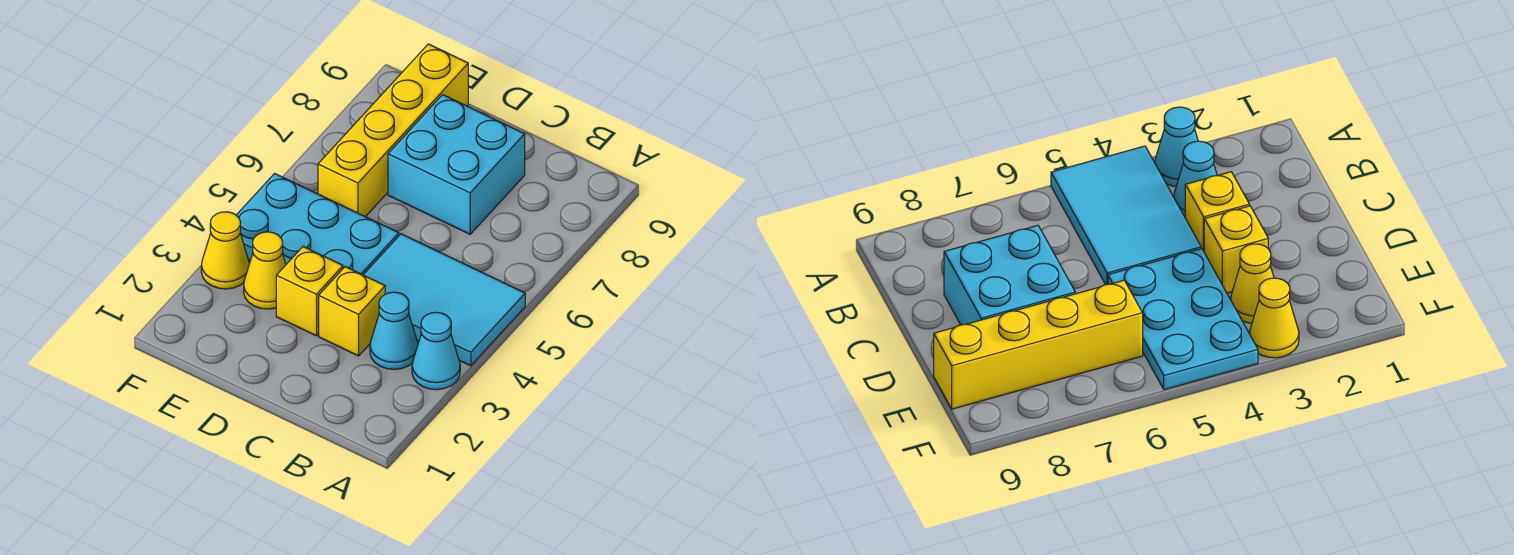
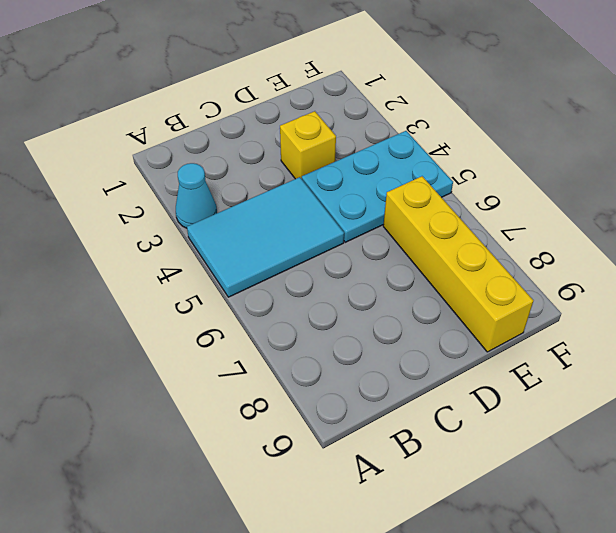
none -> cyan 1x1 cone [370,292,418,369]
none -> yellow 1x1 brick [319,267,385,356]

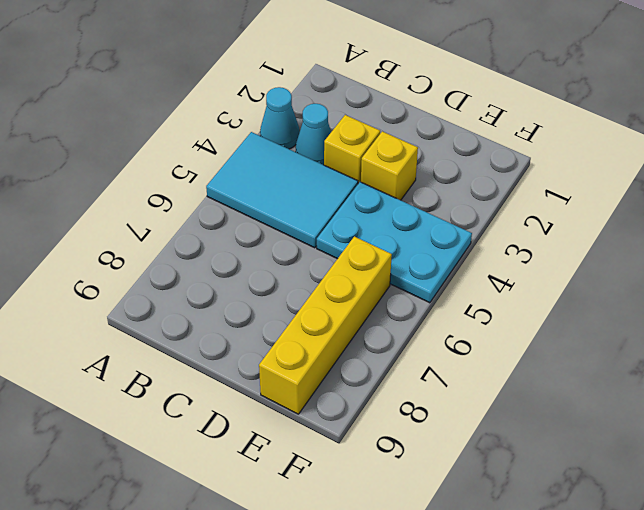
none -> cyan 2x2 brick [388,95,525,234]
none -> yellow 1x1 cone [244,232,286,309]

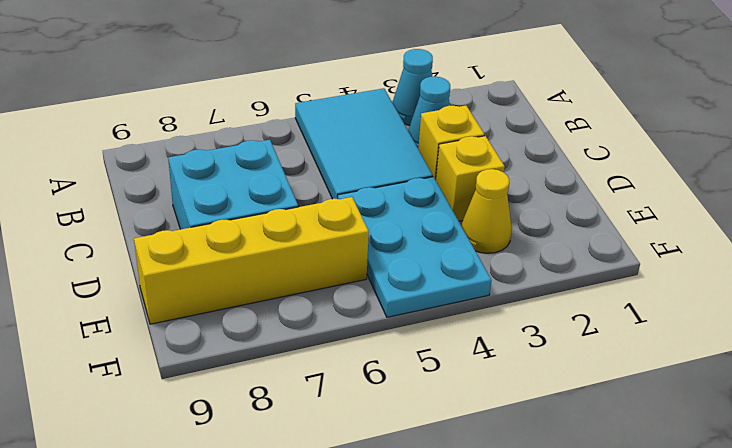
none -> yellow 1x1 cone [201,212,249,289]

